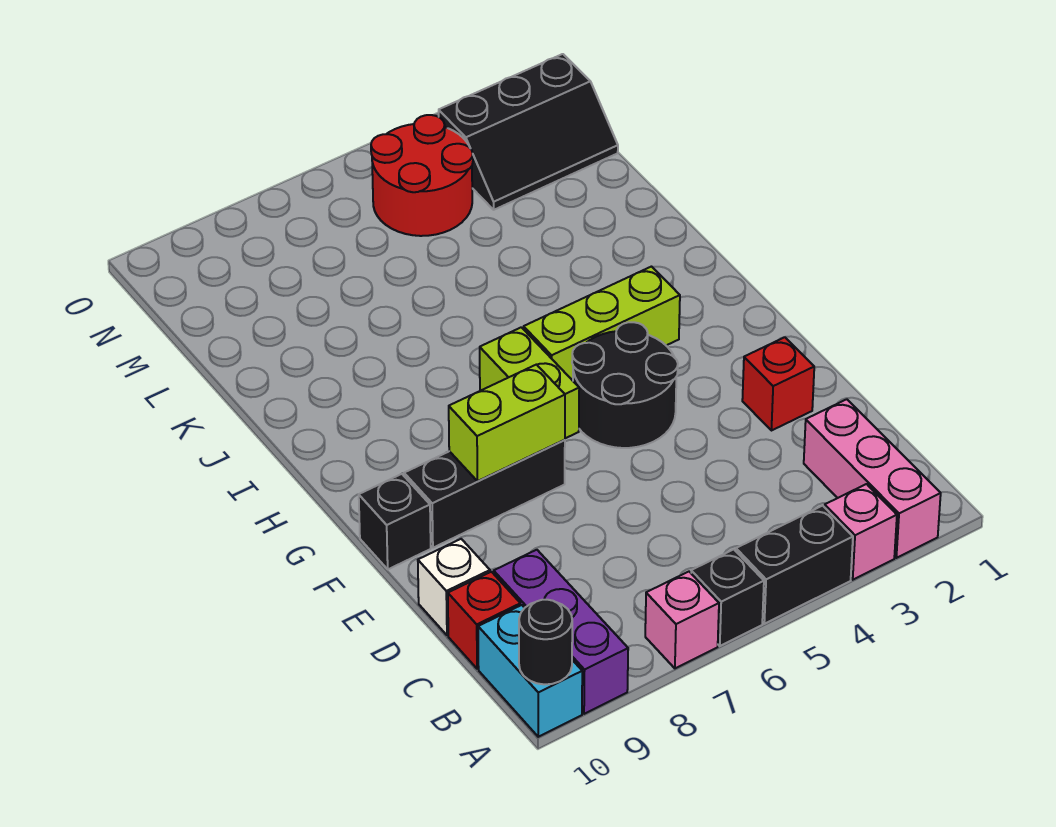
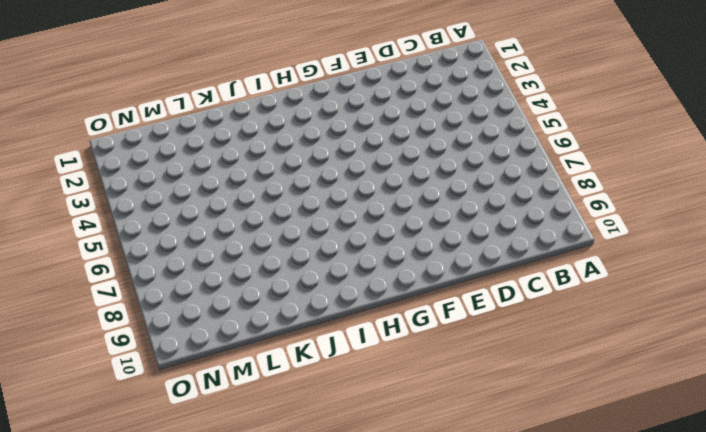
none -> pink 1x3 brick [804,399,941,558]
none -> pink 1x1 brick [825,484,897,580]
none -> black 1x2 brick [736,506,853,624]

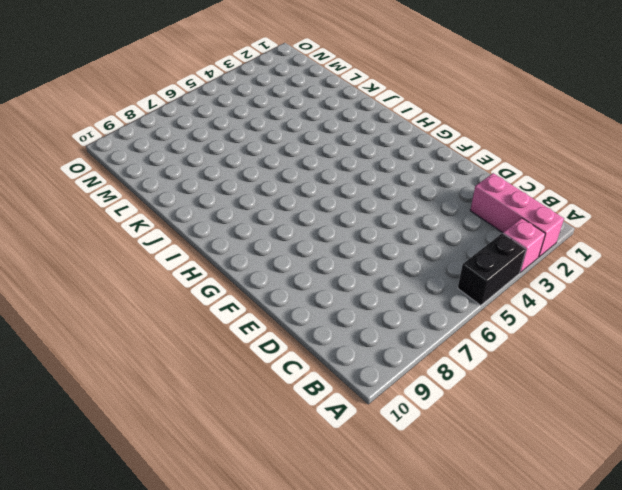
none -> black 1x1 brick [691,549,764,646]
none -> pink 1x1 brick [645,572,719,668]
none -> purple 1x3 brick [494,550,628,714]

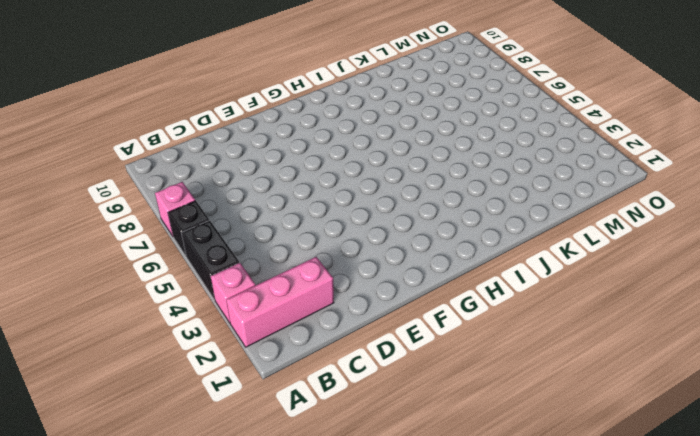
none -> purple 1x3 brick [494,550,628,714]
none -> cyan 1x2 brick [478,605,582,737]
none -> red 1x1 brick [448,572,520,669]

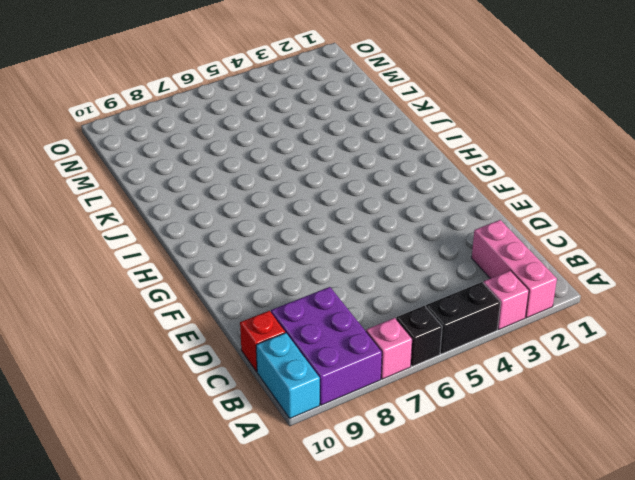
purple 2x3 brick [271,287,382,405] -> purple 1x3 brick [494,550,628,714]
none -> white 1x1 brick [418,539,490,635]
none -> red 1x1 brick [742,337,814,431]
none -> black 2x2 round brick [572,322,678,448]

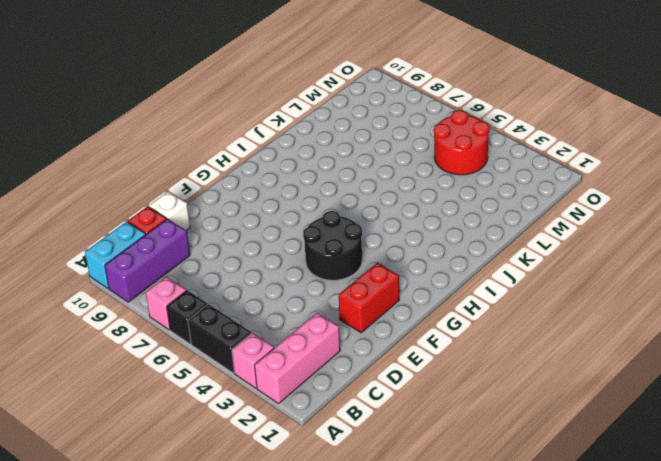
red 1x2 brick [339,263,399,333] -> red 1x1 brick [742,337,814,431]
none -> black 1x3 brick [404,440,565,548]
none -> black 1x1 brick [359,474,431,569]
none -> lime 1x2 brick [480,327,579,438]

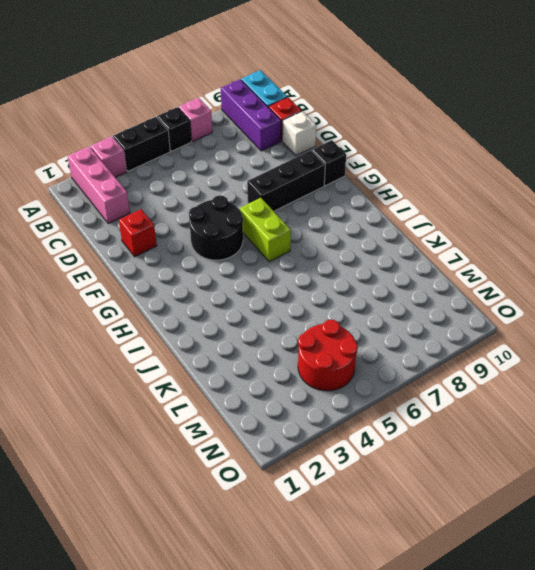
none -> lime 1x3 brick [524,267,680,381]
none -> black 2x3 slope [439,54,618,210]
none -> black 1x1 round brick [519,600,572,685]

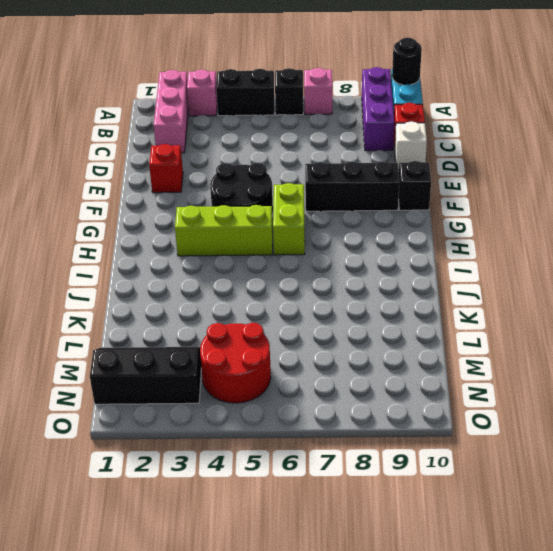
none -> lime 1x2 brick [449,365,565,481]

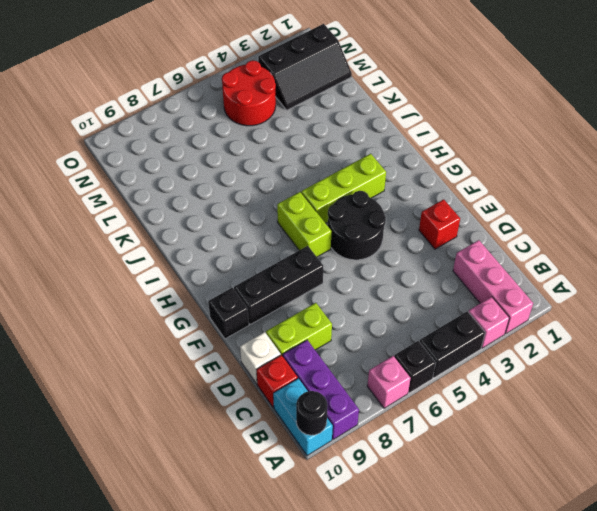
lime 1x2 brick [266,303,332,356] -> lime 1x2 brick moved to [449,365,565,481]

